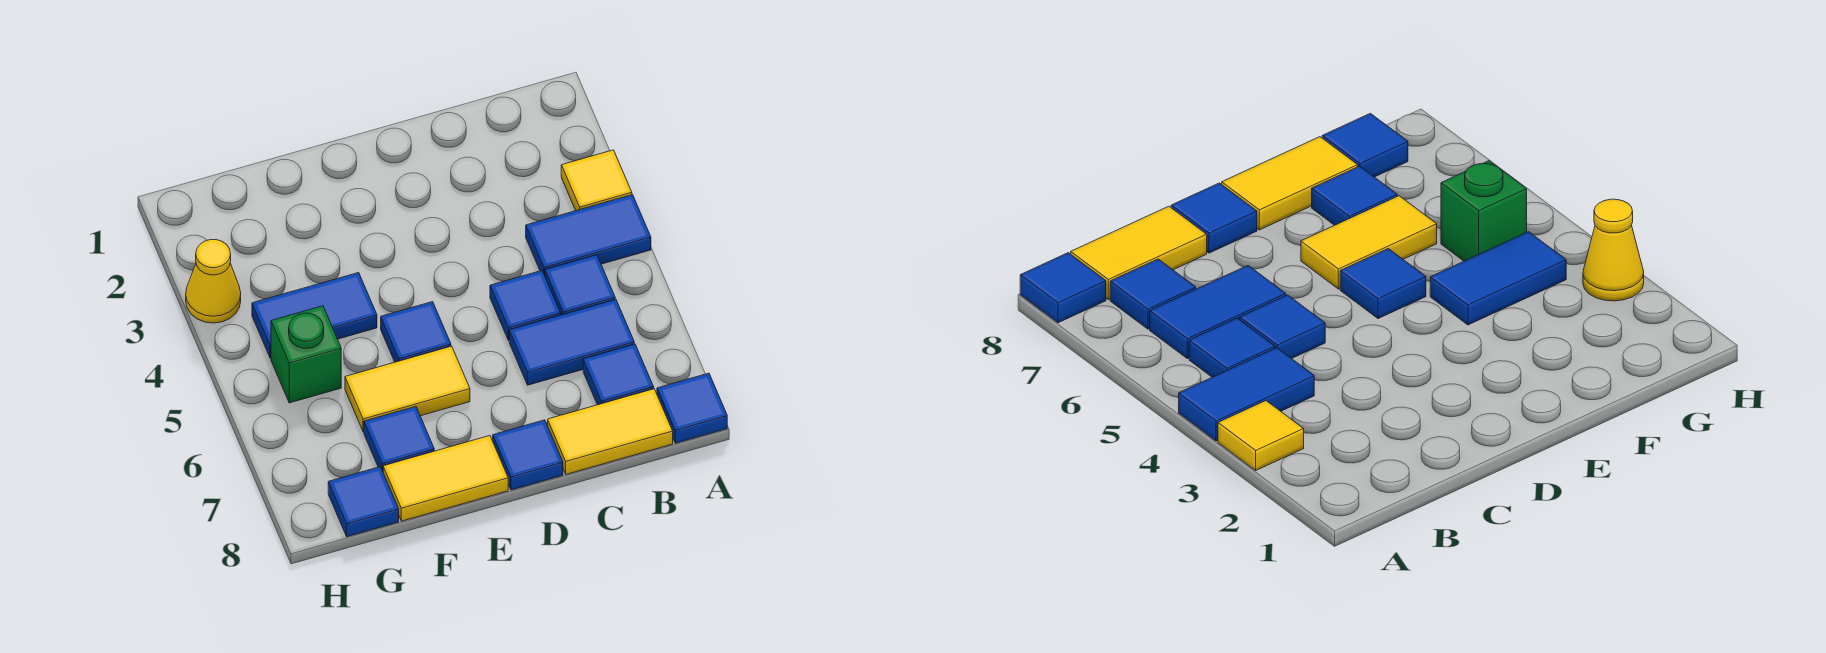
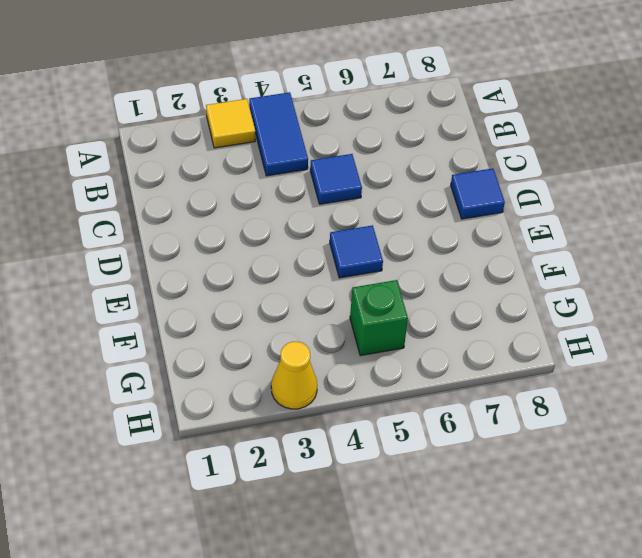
none -> blue 1x1 tile [657,373,727,443]
none -> blue 1x1 tile [545,255,615,315]
none -> blue 1x2 tile [509,300,634,385]

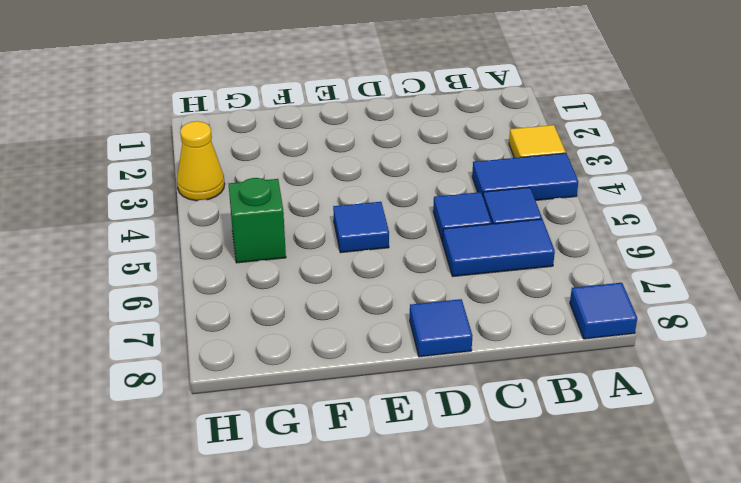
none -> blue 1x1 tile [583,344,654,405]
none -> yellow 1x2 tile [548,389,673,474]
none -> yellow 1x2 tile [345,346,470,432]

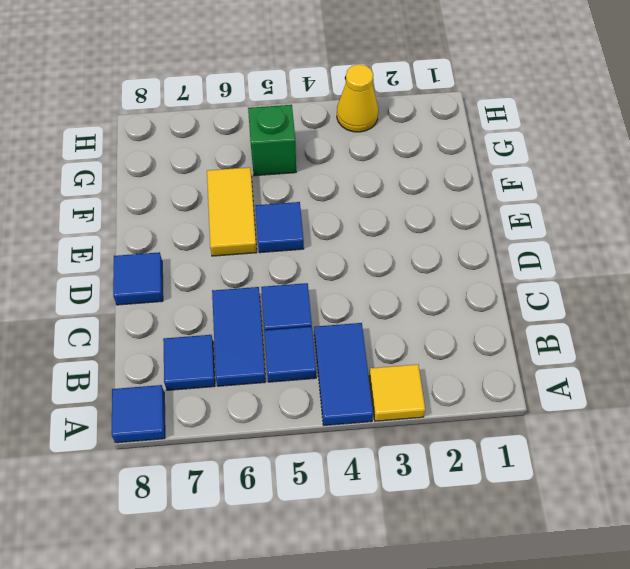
none -> yellow 1x2 tile [548,389,673,474]
none -> yellow 1x2 tile [383,436,508,521]
none -> blue 1x2 tile [252,273,377,358]

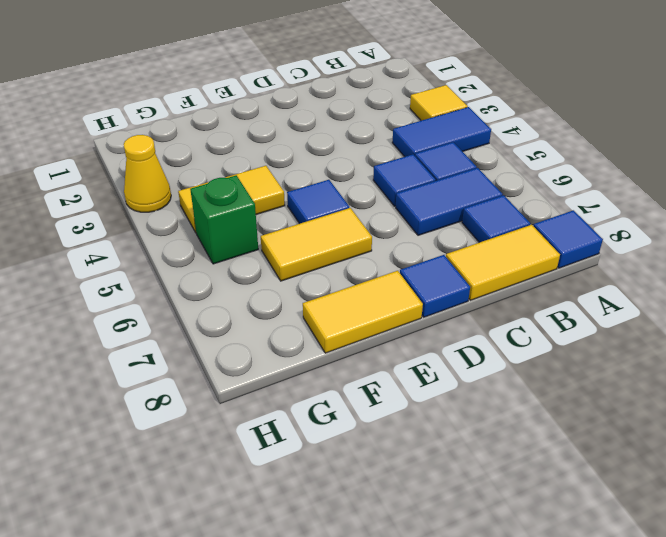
yellow 1x2 tile [178,166,285,232] -> blue 1x2 tile [252,273,377,358]
none -> blue 1x1 tile [364,407,434,471]
none -> blue 1x1 tile [328,467,399,537]

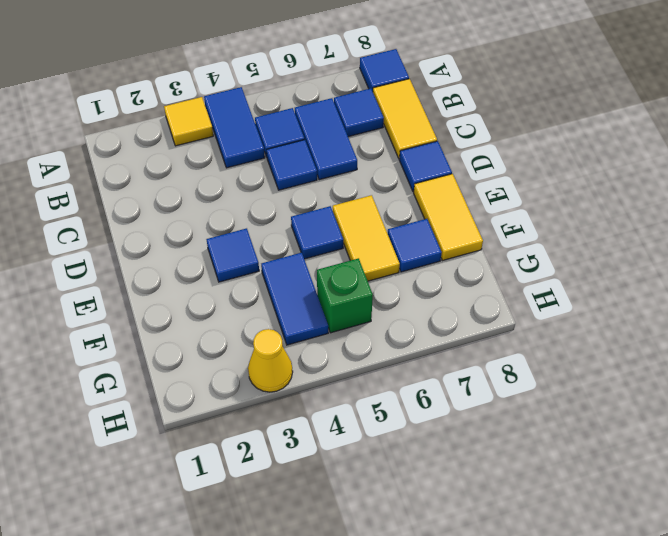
blue 1x1 tile [206,228,259,282] -> blue 1x1 tile moved to [328,467,399,537]

